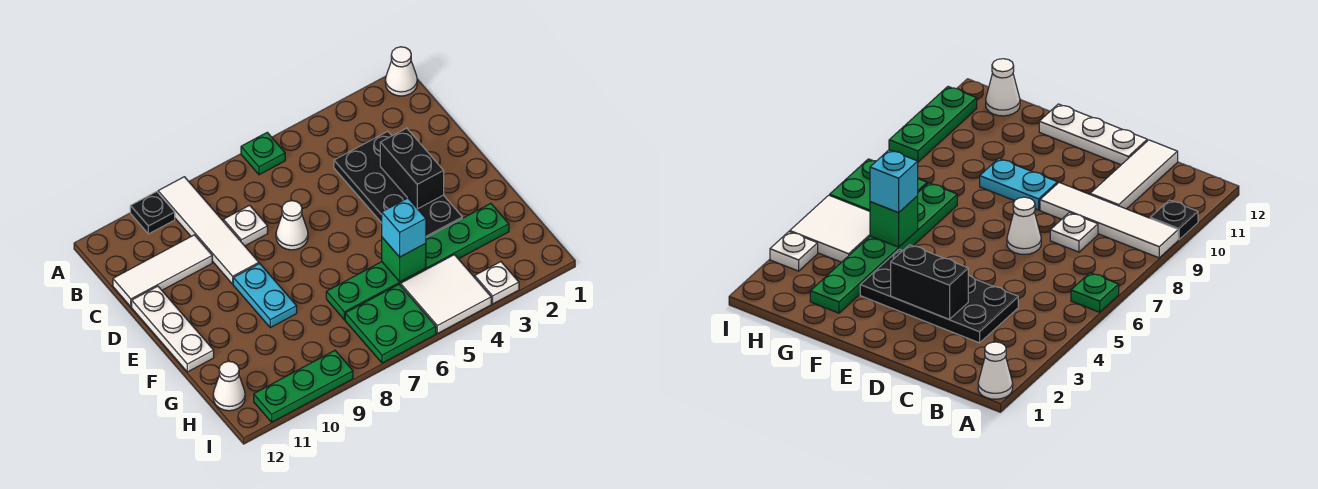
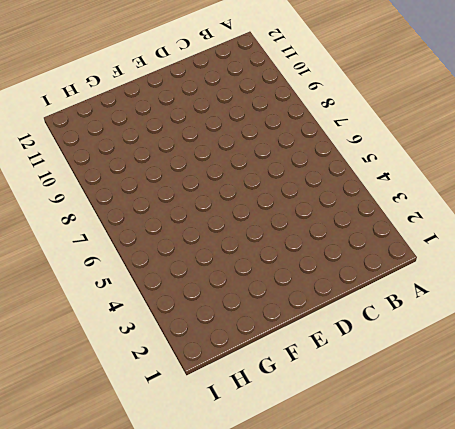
none -> white 1x1 cone [385,47,417,96]
none -> green 1x1 plate [241,132,285,175]
none -> white 1x4 tile [158,177,259,284]

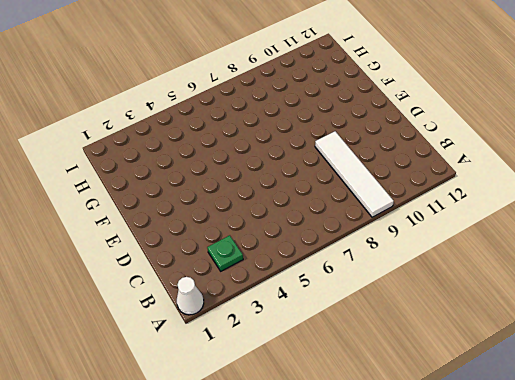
green 1x1 plate [207,235,243,271] -> green 1x1 plate moved to [241,132,285,175]
none -> black 1x1 plate [130,192,175,234]
none -> black 2x4 plate [334,131,462,238]
none -> white 1x1 plate [223,205,268,246]

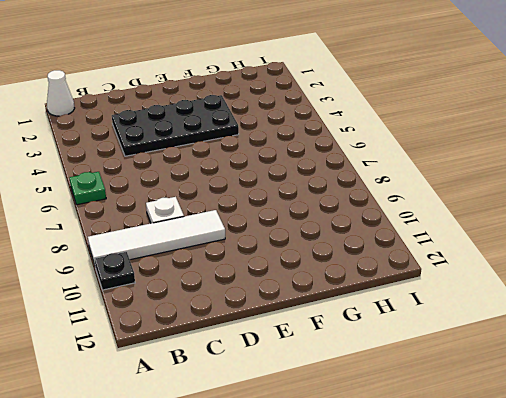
none -> white 1x3 tile [113,235,212,307]
none -> white 1x1 cone [276,201,308,250]
none -> white 1x3 plate [132,286,214,372]

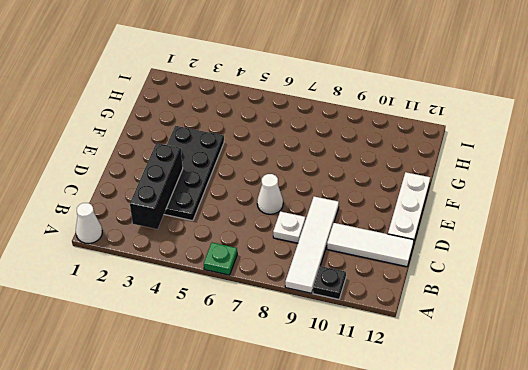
black 1x3 brick [130,143,183,229] -> black 1x2 brick [380,128,444,209]
none -> cyan 1x2 plate [233,264,297,328]
none -> green 1x6 plate [326,203,509,320]
none -> white 2x2 tile [401,255,491,334]

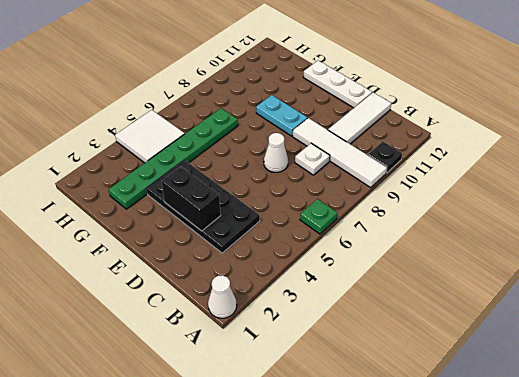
none -> green 2x2 plate [345,284,436,363]
none -> white 1x1 cone [213,361,245,411]
none -> white 1x1 plate [475,262,519,304]

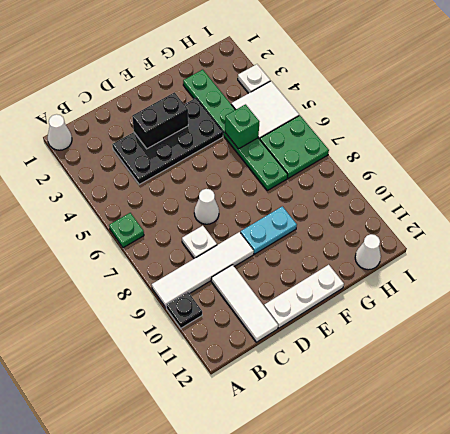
none -> green 1x3 plate [254,351,353,422]
none -> cyan 1x1 brick [382,198,426,257]

